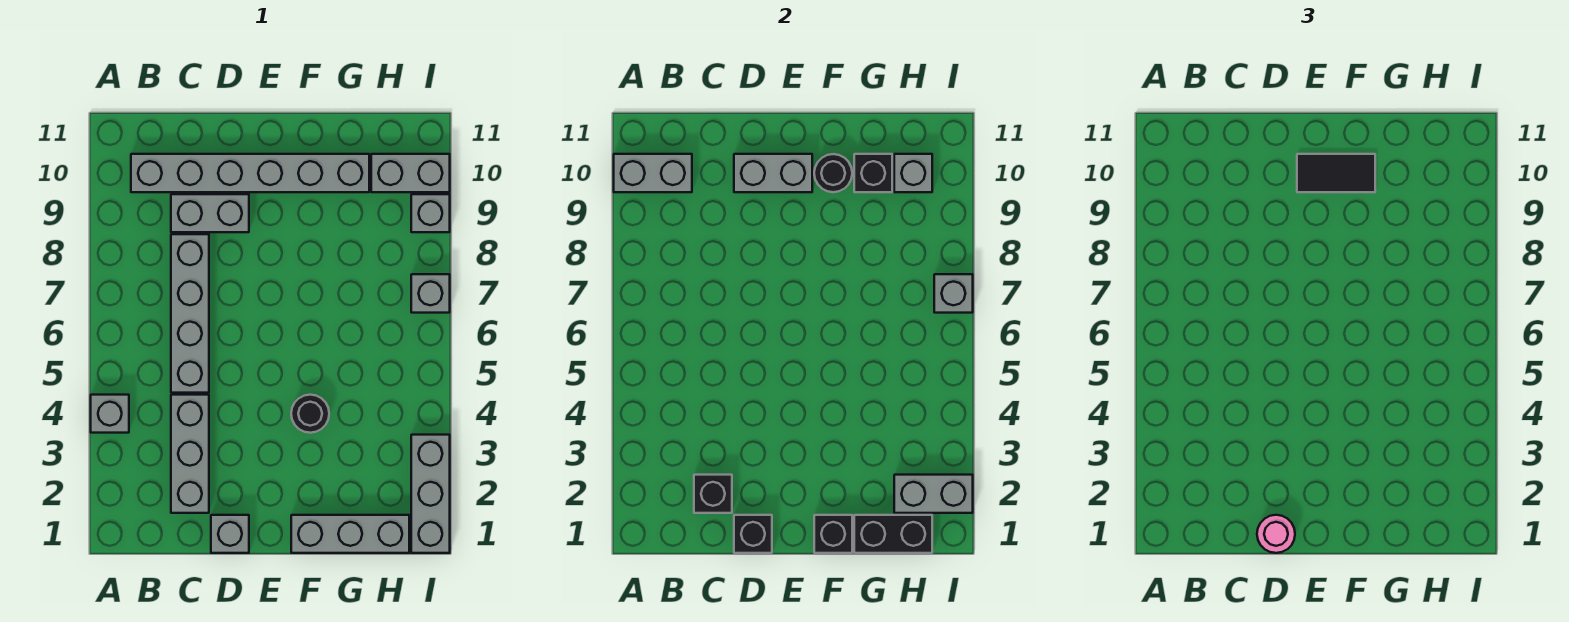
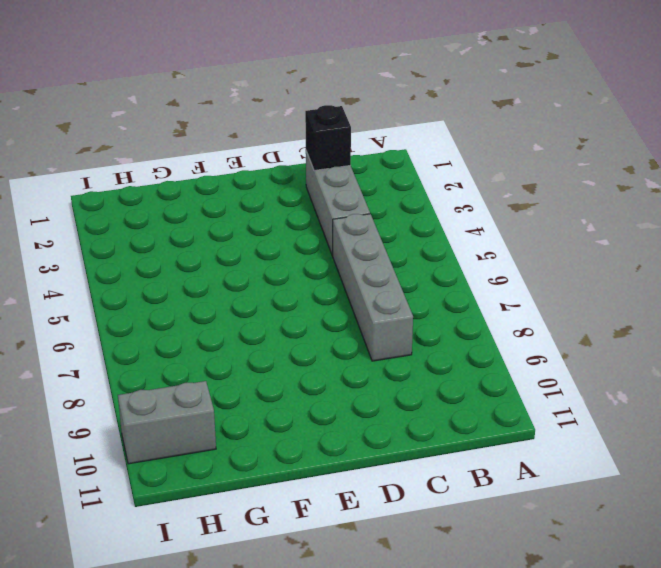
none -> grey 1x1 brick [91,395,129,433]
none -> grey 1x6 brick [131,154,369,192]
none -> grey 1x2 brick [171,194,249,232]

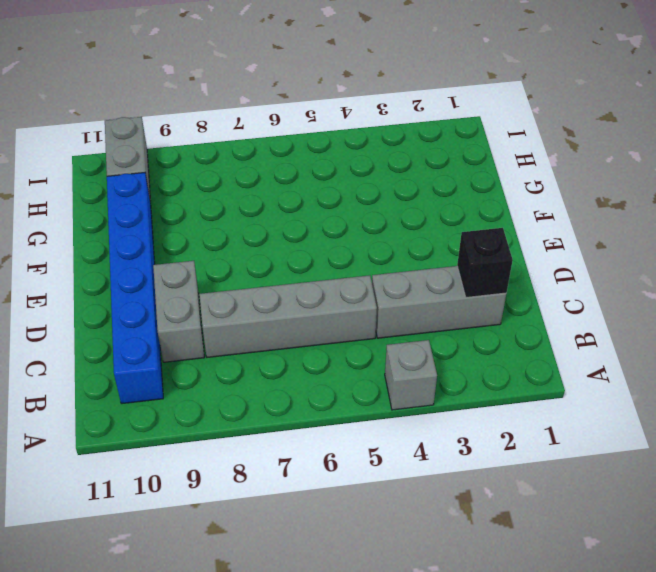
blue 1x6 brick [107,173,163,404] -> grey 1x6 brick [131,154,369,192]
none -> grey 1x1 brick [211,515,249,553]
none -> grey 1x3 brick [291,515,409,553]
none -> black 1x1 round brick [291,395,329,433]

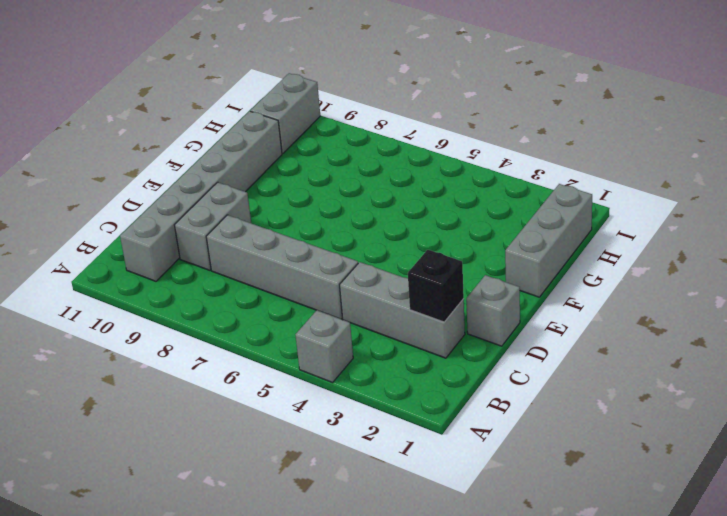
none -> black 1x1 round brick [291,395,329,433]
none -> grey 1x3 brick [411,435,450,553]
none -> grey 1x1 brick [411,274,450,313]

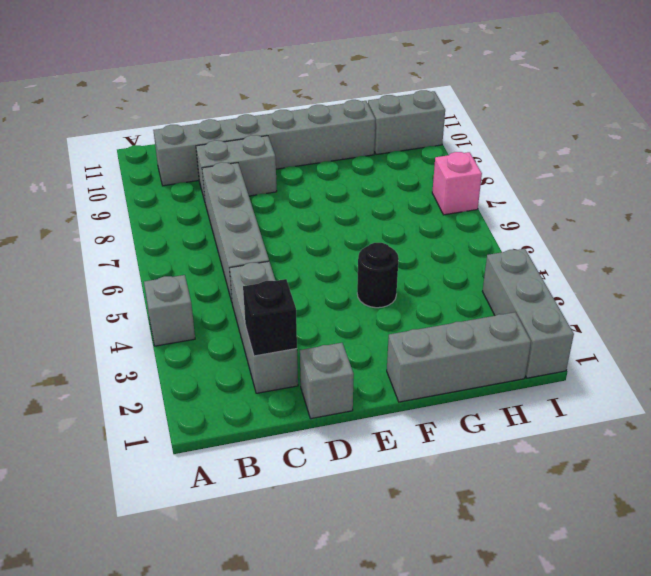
pink 1x1 brick [432,152,482,215] -> grey 1x1 brick [411,274,450,313]
none -> grey 1x1 brick [411,194,450,232]
none -> grey 1x2 brick [614,154,692,192]
none -> black 1x1 brick [734,515,772,553]

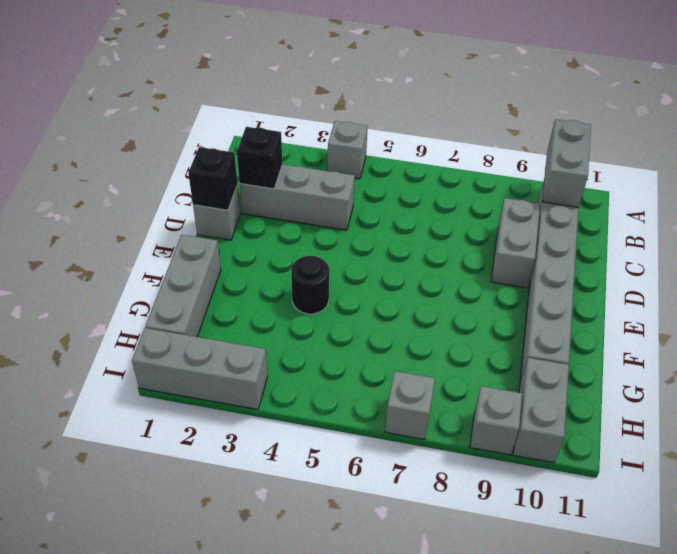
none -> grey 1x4 brick [171,234,209,393]
none -> grey 1x2 brick [734,154,812,192]
none -> black 1x1 brick [814,515,852,553]

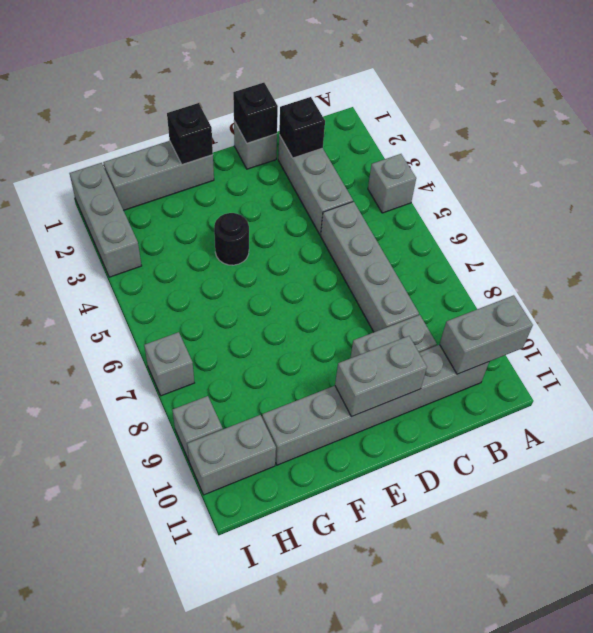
none -> black 1x1 round brick [814,154,852,192]
none -> black 1x2 brick [854,515,932,553]
none -> black 1x1 brick [854,154,892,192]

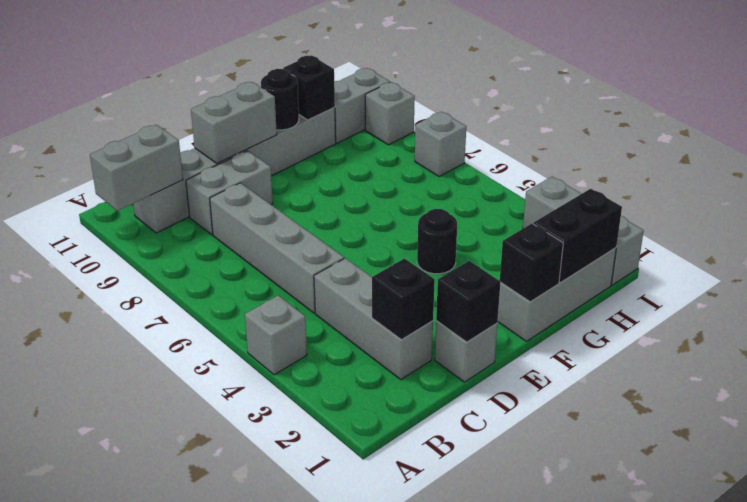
none -> grey 1x2 brick [894,475,973,513]
none -> grey 1x1 brick [894,154,932,192]
none -> grey 1x1 brick [934,274,973,313]

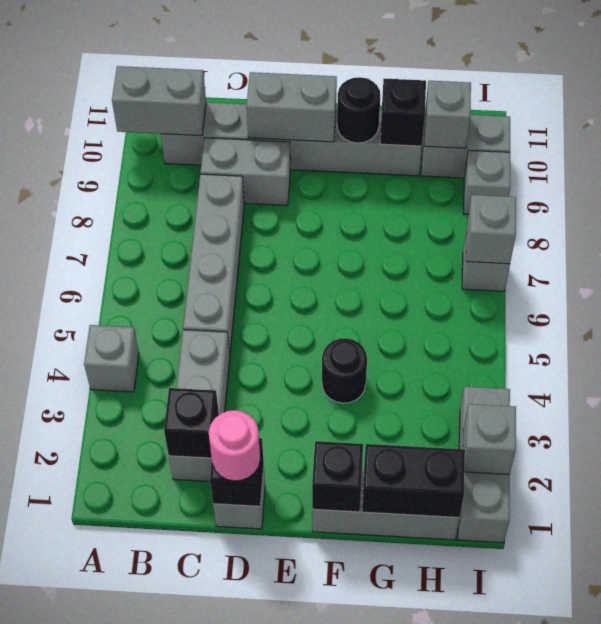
grey 1x1 brick [463,404,516,474] -> grey 1x2 brick [894,475,973,513]
none -> black 1x2 tile [1297,154,1375,192]

